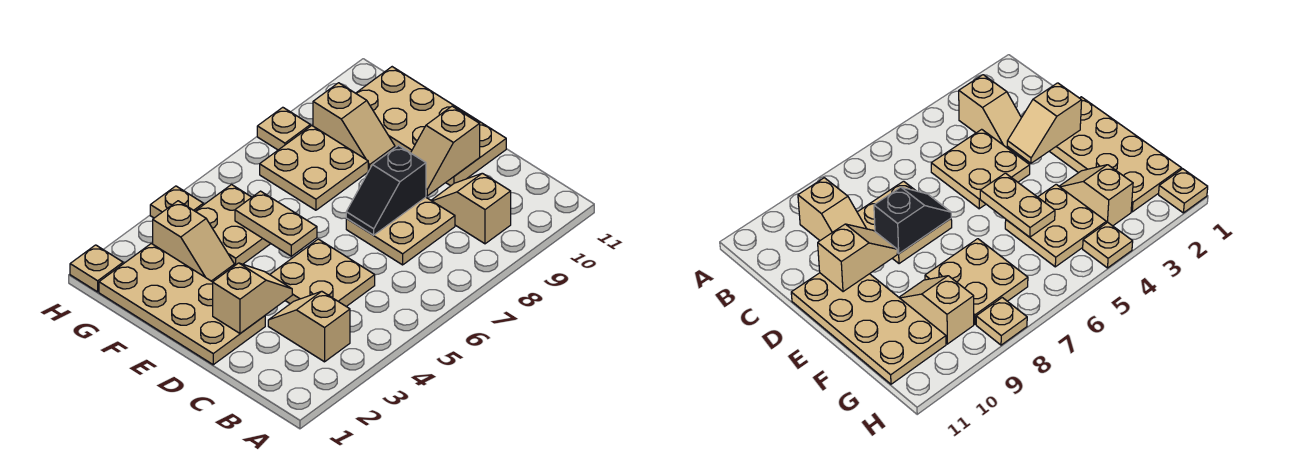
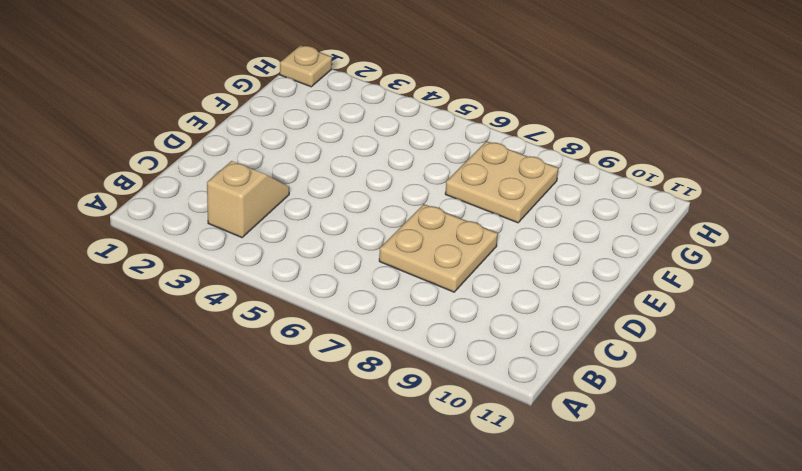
none -> tan 1x2 slope [431,173,511,244]
none -> tan 2x2 plate [270,239,375,307]
none -> tan 2x4 plate [99,244,265,365]

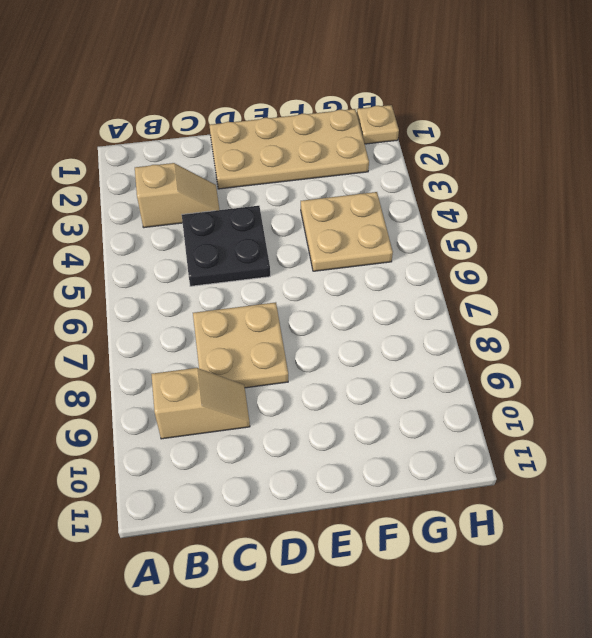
black 2x2 plate [182,206,270,286] -> tan 2x2 plate [270,239,375,307]
none -> tan 2x4 plate [356,67,506,186]
none -> tan 1x2 slope [153,201,234,282]
none -> tan 2x2 plate [260,126,368,210]

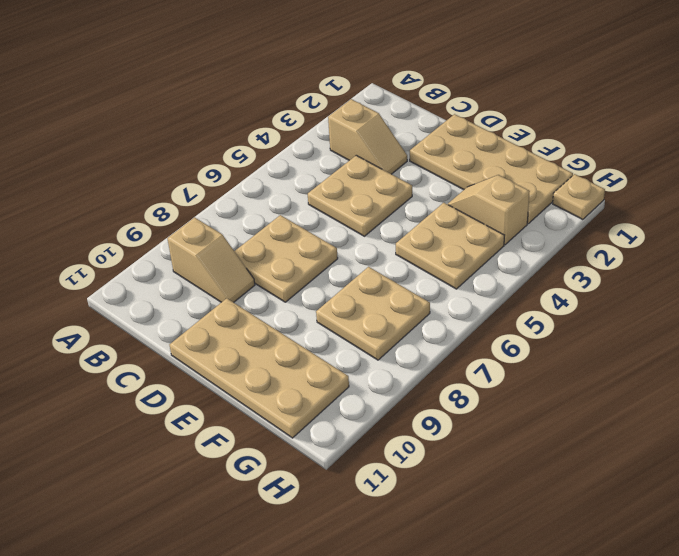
none -> tan 1x2 slope [313,83,395,171]
none -> tan 1x1 plate [150,186,203,218]
none -> tan 1x1 plate [257,107,310,150]

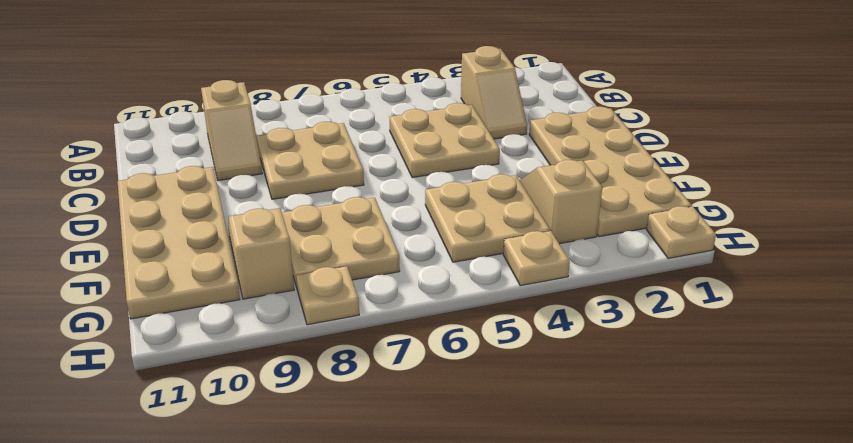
none -> tan 1x2 slope [213,263,292,333]
none -> black 1x2 slope [346,146,426,235]
none -> tan 1x2 slope [411,106,480,196]

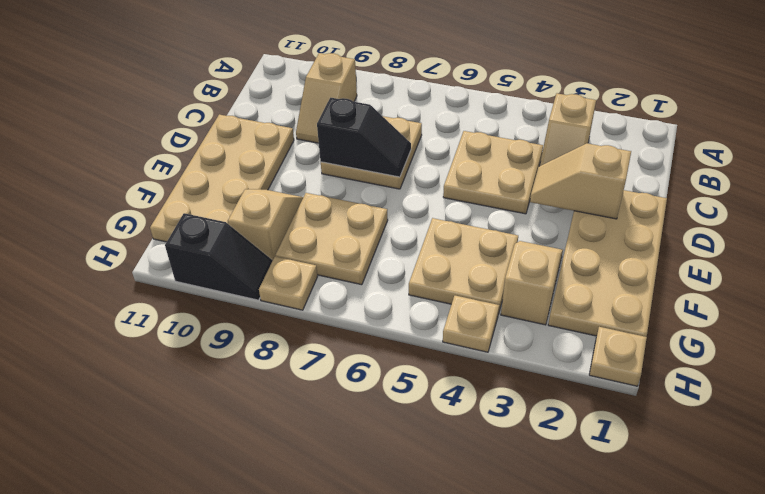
black 1x2 slope [165,213,273,300] -> none
none -> tan 1x2 slope [411,106,480,196]
none -> tan 1x2 plate [235,191,317,256]

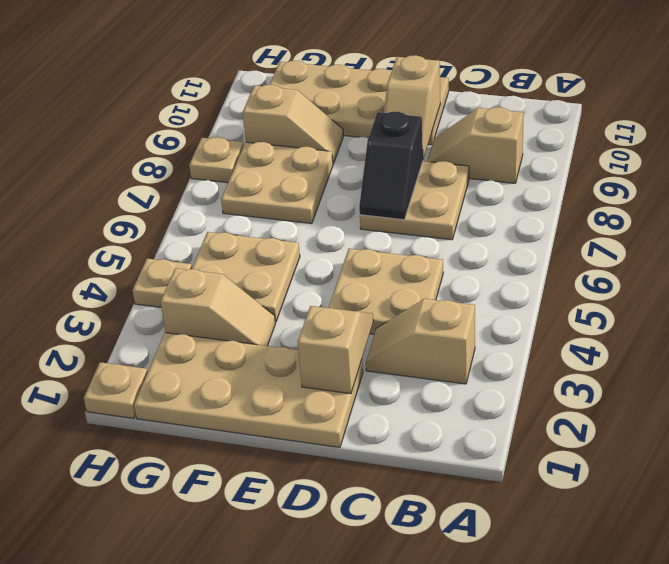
none -> tan 1x2 plate [235,191,317,256]

